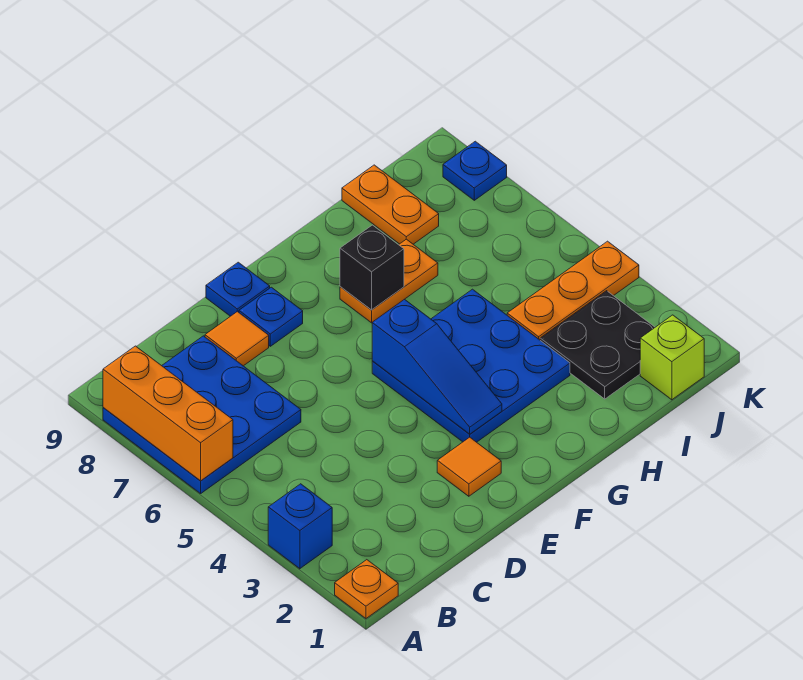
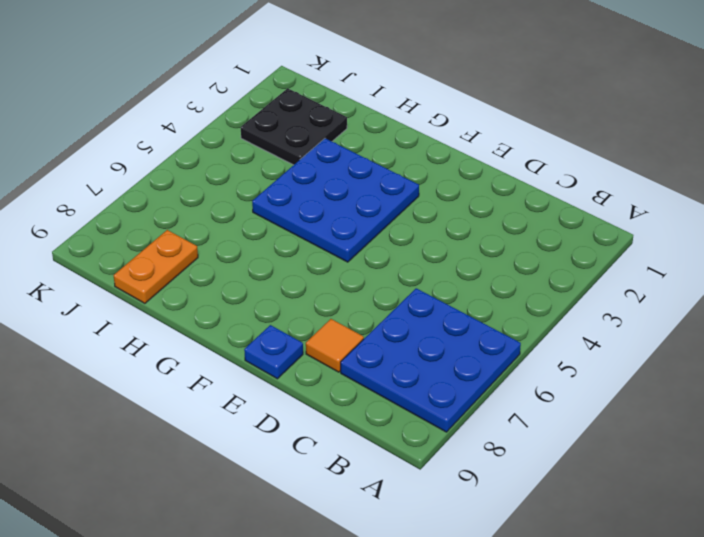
none -> orange 1x1 plate [335,560,398,618]
none -> blue 1x1 brick [268,484,332,569]
none -> orange 1x1 tile [437,437,501,496]

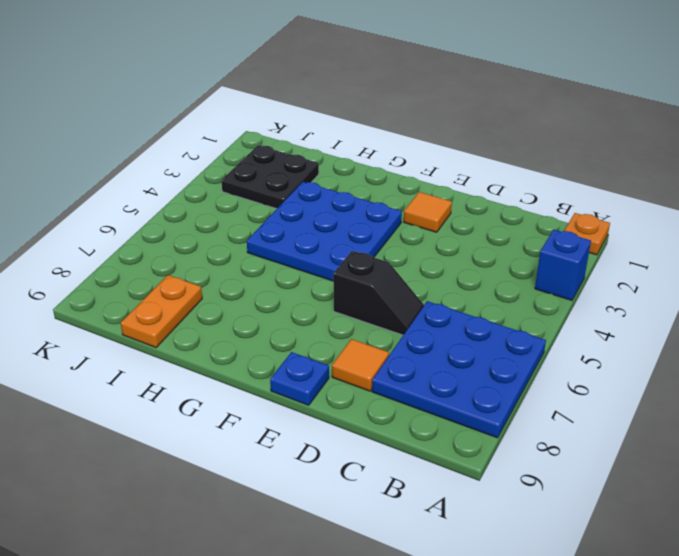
black 1x2 slope [333,251,424,335] -> none
none -> blue 1x1 plate [239,287,303,346]
none -> orange 1x2 plate [340,239,438,323]
none -> orange 1x3 plate [507,241,639,340]

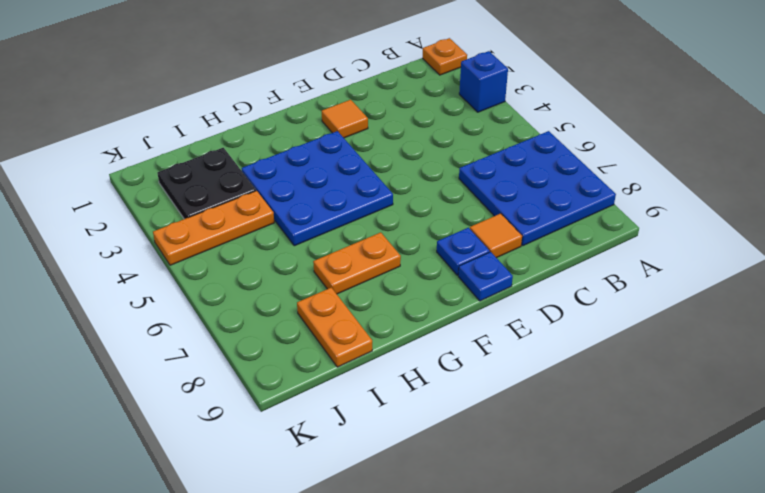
none -> lime 1x1 brick [640,315,704,400]
none -> blue 1x1 plate [443,141,507,200]
none -> orange 1x3 brick [103,346,233,481]

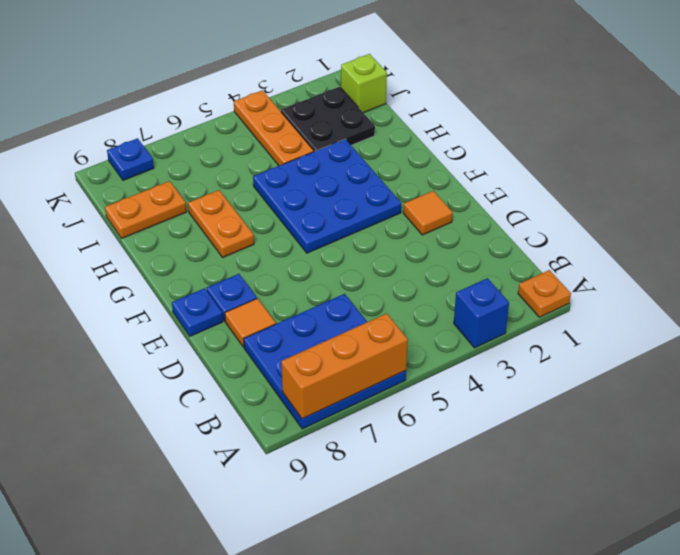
none -> blue 1x3 slope [372,299,502,434]
none -> black 1x1 brick [340,225,404,310]

